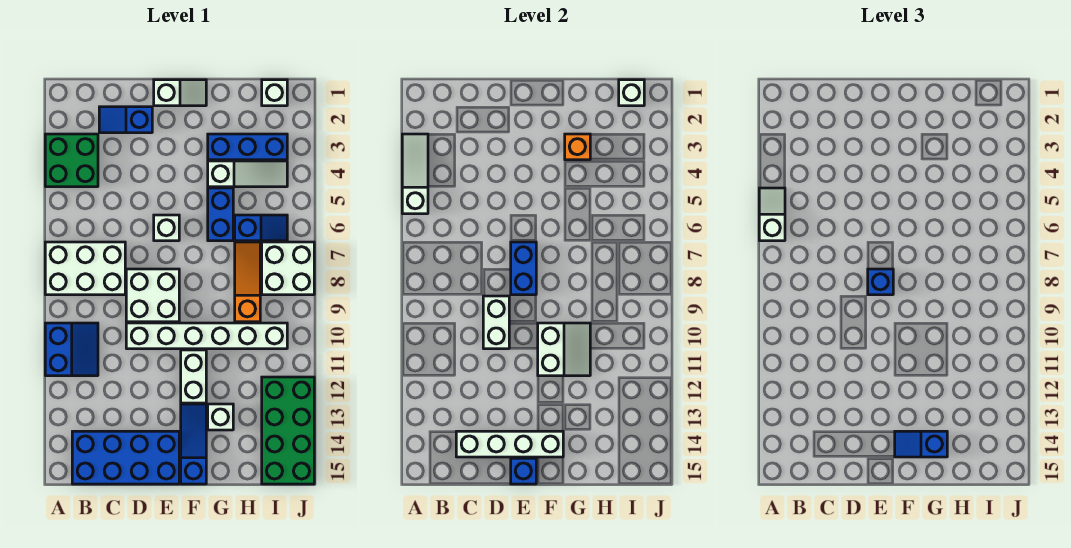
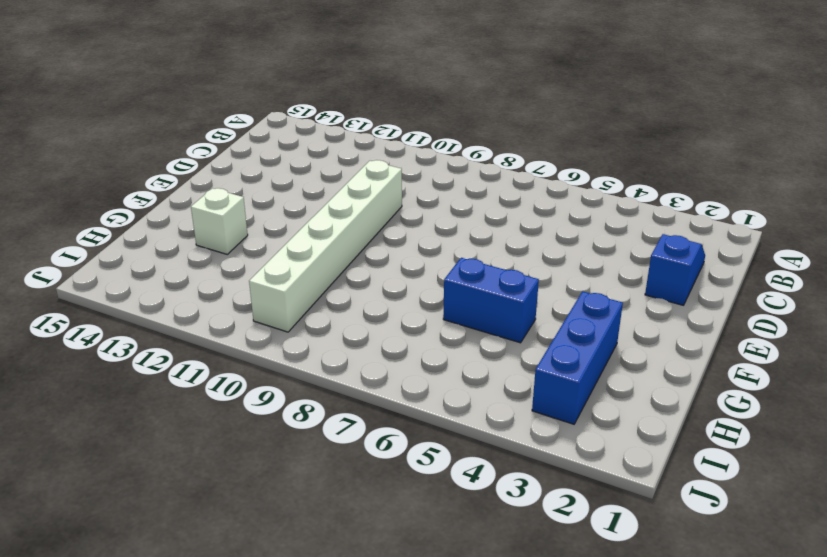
none -> green 2x2 brick [45,134,98,187]
none -> white 2x3 brick [45,242,125,295]
none -> blue 2x2 slope [45,323,98,376]
none -> blue 2x4 brick [72,431,179,484]

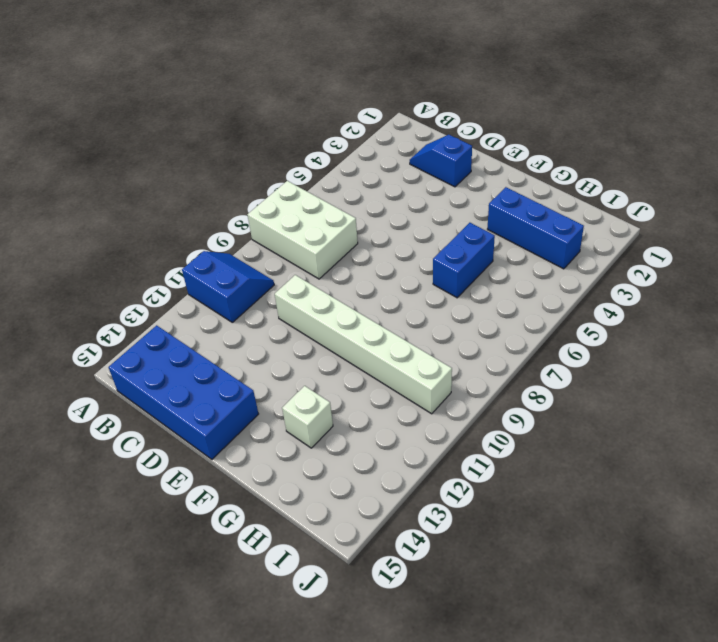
blue 2x2 slope [182,251,274,322] -> blue 2x2 slope turned to [45,323,98,376]
none -> green 2x2 brick [45,134,98,187]
none -> white 2x2 brick [126,269,179,322]
none -> white 1x2 slope [154,80,206,106]
none -> white 1x1 brick [154,215,179,241]

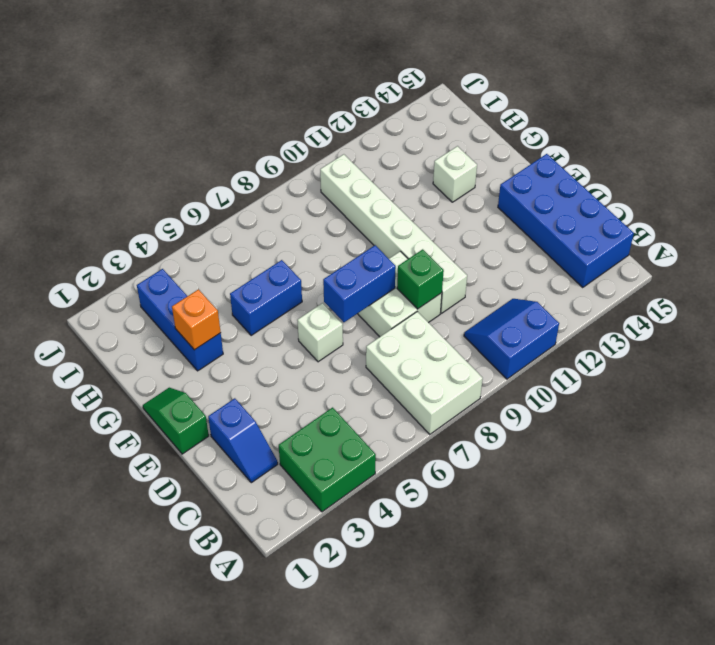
green 1x1 brick [397,249,444,309] -> white 1x2 brick [483,296,509,349]
green 1x2 slope [143,388,209,454] -> white 1x2 slope [154,80,206,106]
none -> white 1x2 brick [181,350,206,403]
none -> blue 1x3 slope [181,404,206,484]
none -> white 1x3 slope [208,161,287,187]
none -> blue 1x2 slope [235,215,287,241]

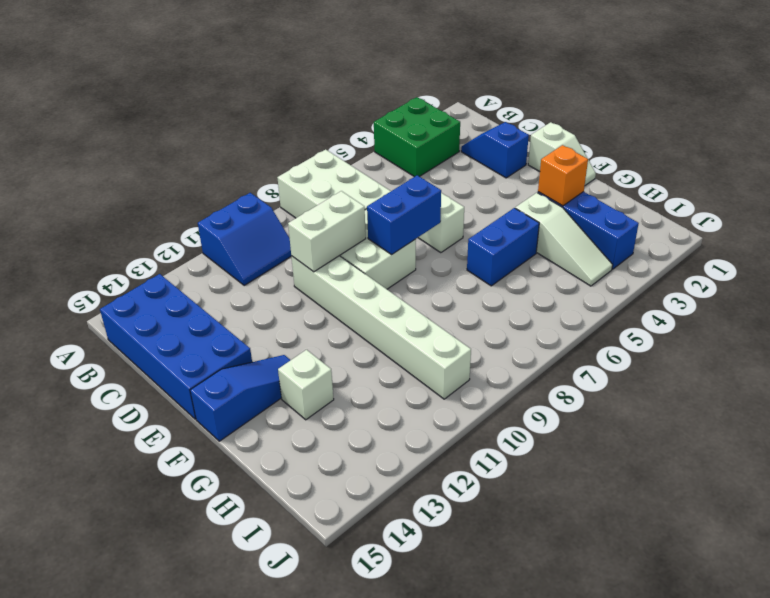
none -> white 1x2 brick [181,350,206,403]
none -> blue 1x2 slope [235,215,287,241]
none -> orange 1x3 slope [235,242,260,322]
none -> white 1x1 brick [262,80,287,106]

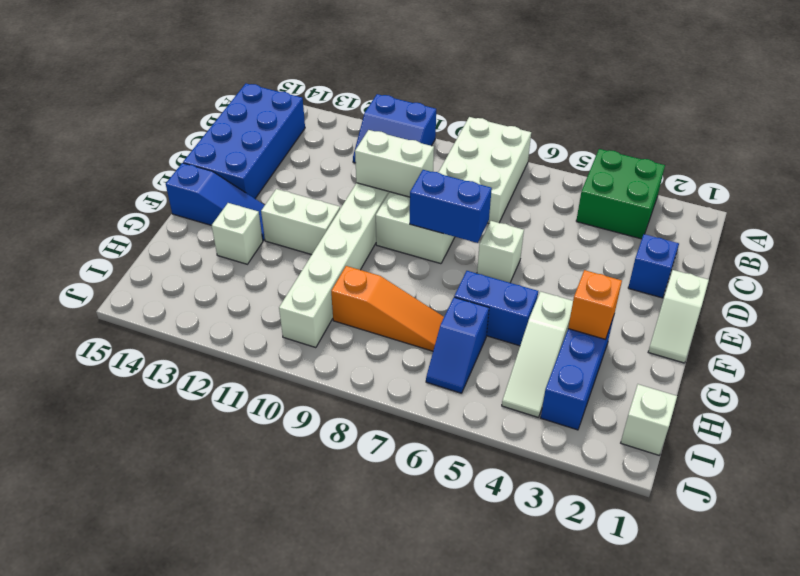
none -> white 2x2 brick [262,242,314,295]
none -> green 2x4 brick [262,377,314,484]
none -> white 1x3 slope [402,134,428,214]
none -> white 1x4 brick [456,431,563,457]

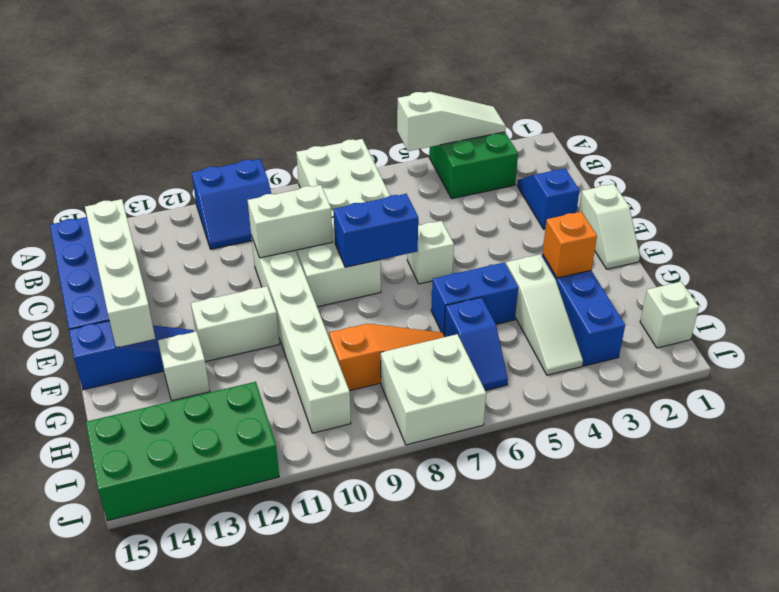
none -> blue 1x1 brick [511,458,536,484]
none -> white 2x2 slope [538,323,590,376]
none -> white 1x1 brick [619,80,644,106]
none -> white 1x2 slope [759,188,785,241]

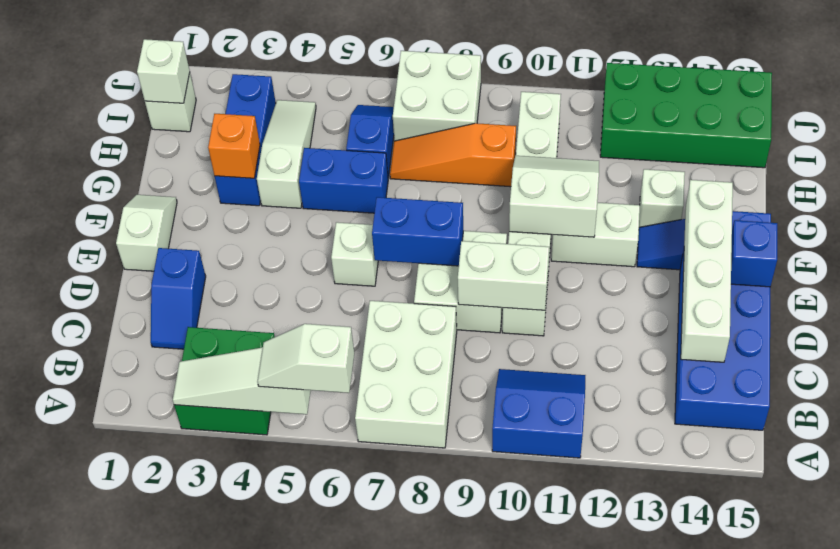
none -> blue 1x1 brick [868,269,893,295]
none -> blue 1x2 slope [895,431,947,457]

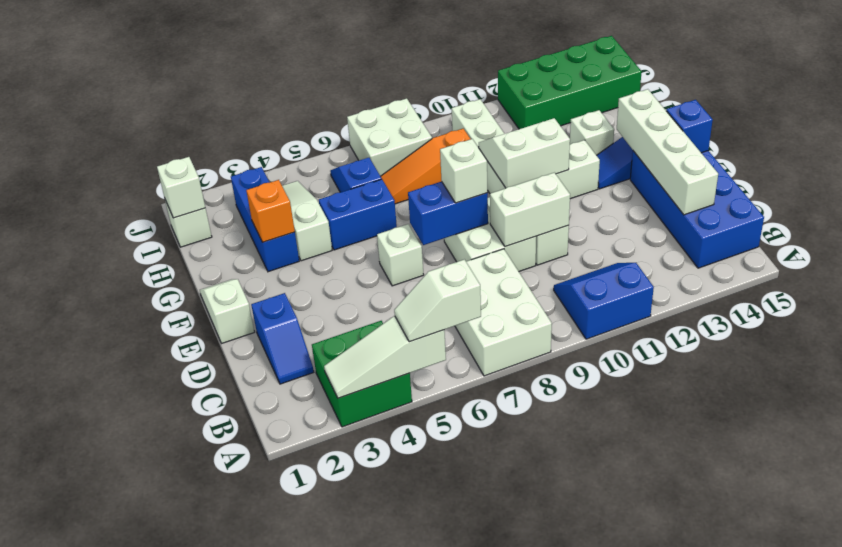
white 1x1 brick [440,139,487,203] -> blue 1x1 brick [868,269,893,295]
none -> blue 1x2 slope [895,431,947,457]

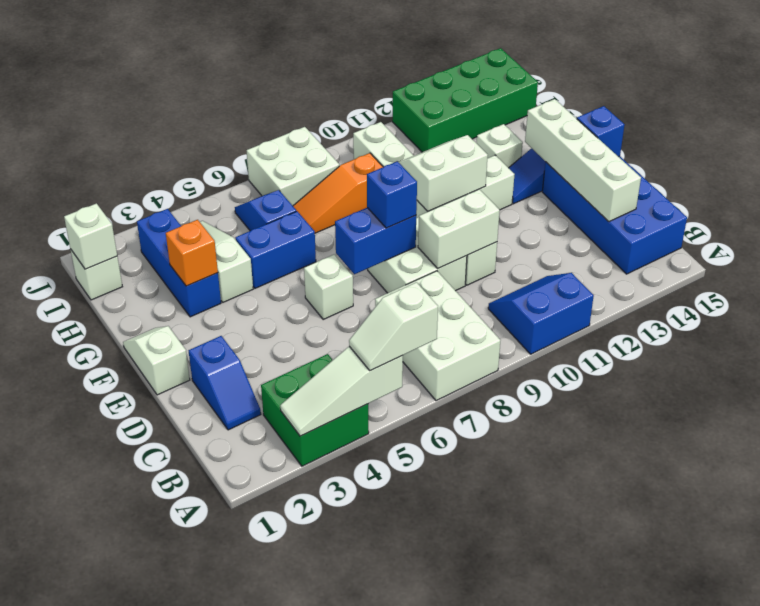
none -> blue 1x2 slope [895,431,947,457]

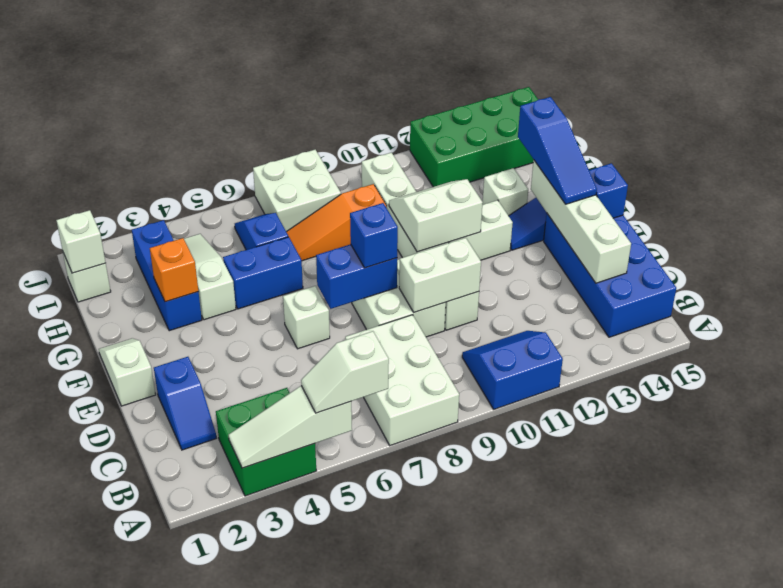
blue 1x3 slope [518,97,597,204] -> blue 1x2 slope [895,431,947,457]

